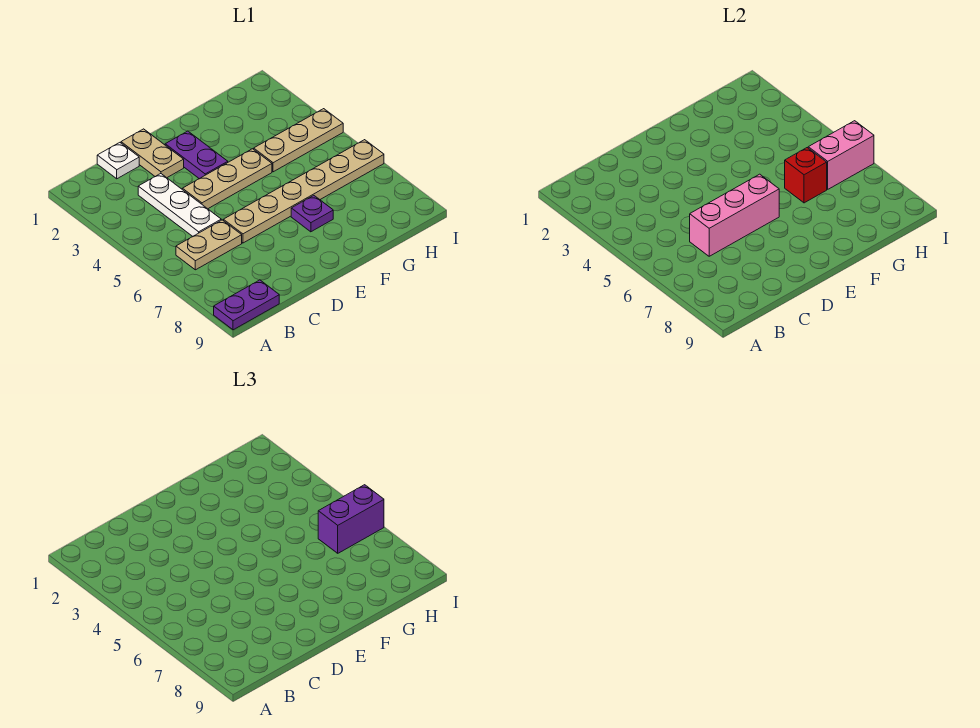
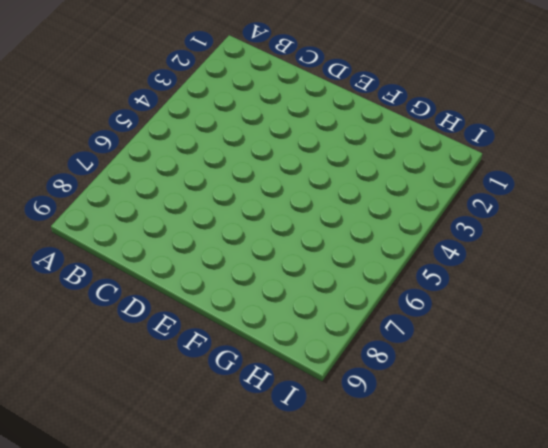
none -> purple 1x2 plate [214,280,279,330]
none -> tan 1x2 plate [176,220,242,270]
none -> white 1x1 plate [97,143,139,179]

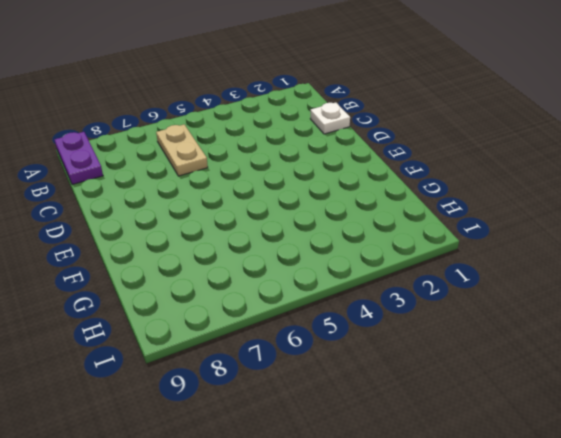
none -> white 1x3 plate [138,174,221,236]
none -> tan 1x2 plate [121,129,184,178]
none -> tan 1x3 plate [182,149,272,209]

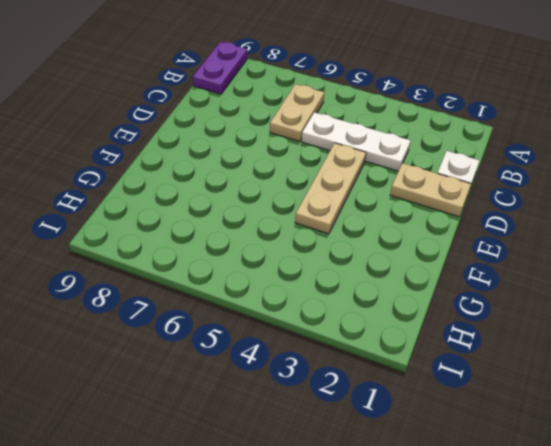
none -> tan 1x6 plate [223,140,384,243]
none -> purple 1x2 plate [165,131,228,179]
none -> purple 1x1 plate [291,196,333,232]

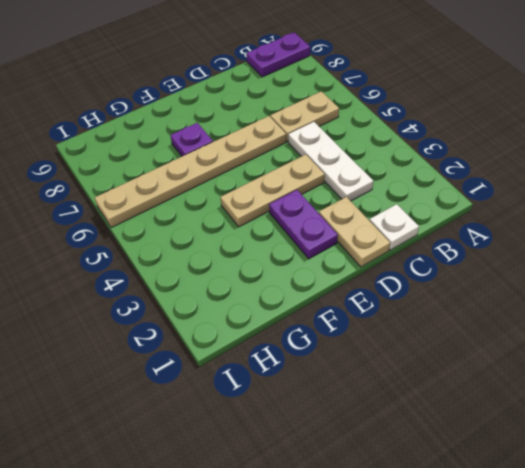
none -> tan 1x3 plate [254,109,343,172]
none -> pink 1x3 brick [690,174,779,256]
none -> red 1x1 brick [785,148,827,203]

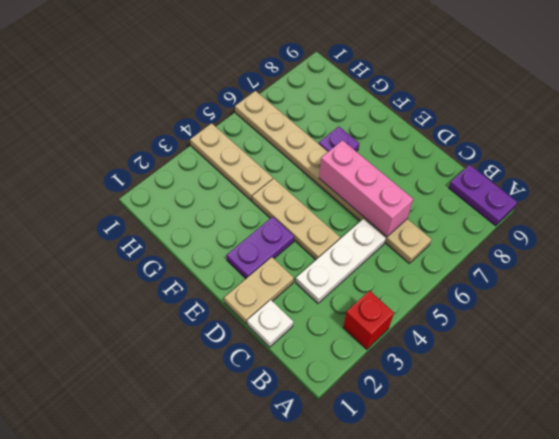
red 1x1 brick [343,291,394,349] -> red 1x1 brick moved to [785,148,827,203]
none -> pink 1x2 brick [808,121,874,189]
none -> purple 1x2 brick [318,485,384,553]

